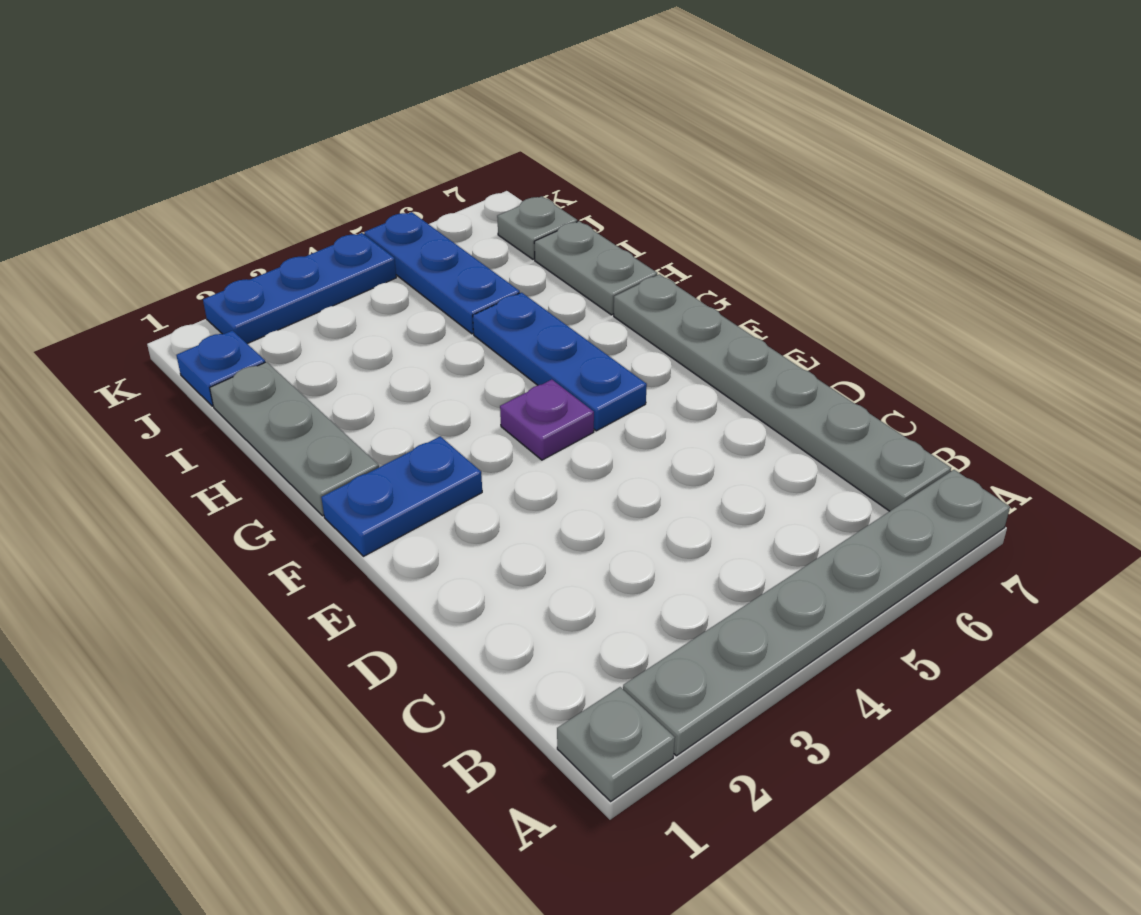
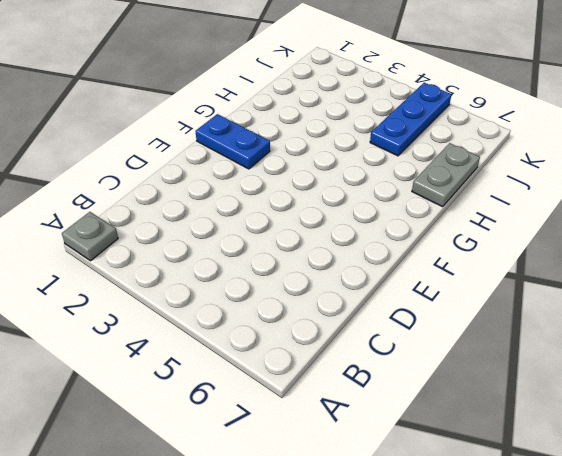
none -> grey 1x6 plate [623,470,1010,756]
none -> grey 1x6 plate [614,274,951,511]
none -> purple 1x1 plate [500,380,594,460]

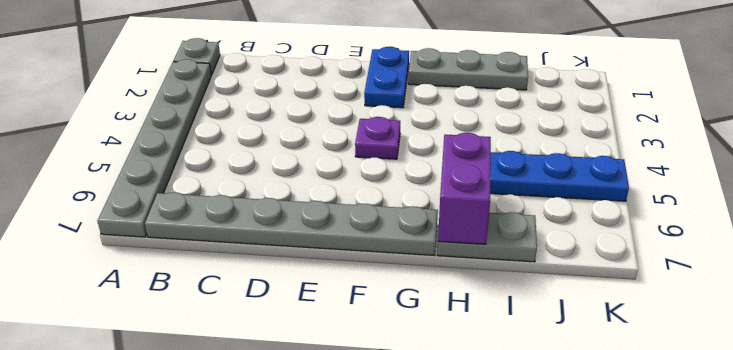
purple 1x2 brick [438,133,491,244] -> none
none -> blue 1x3 plate [473,293,647,431]
none -> blue 1x1 plate [176,331,265,406]
none -> grey 1x1 plate [497,196,577,259]

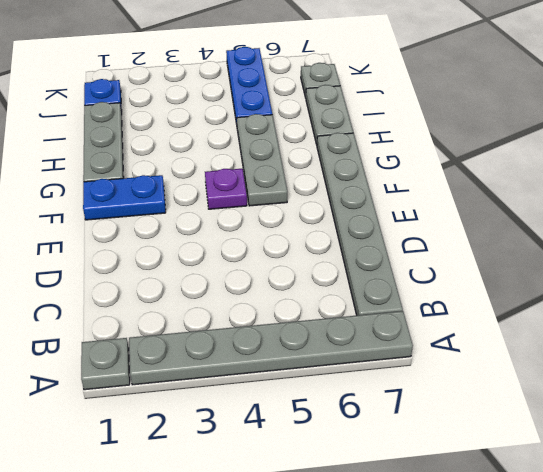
grey 1x3 plate [237,114,287,206] -> blue 1x3 plate [473,293,647,431]
none -> blue 1x3 plate [203,233,396,344]

